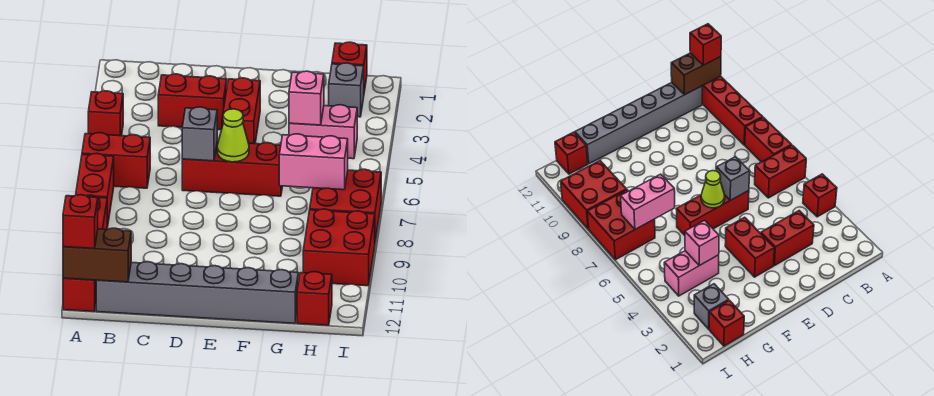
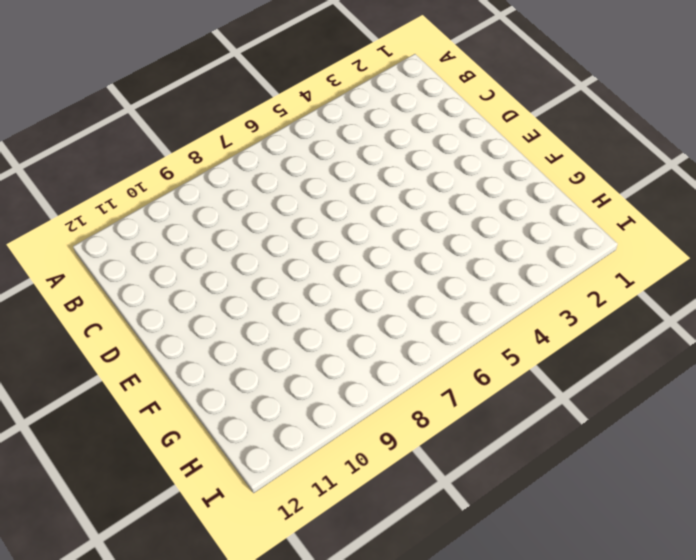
none -> red 1x1 brick [88,91,123,136]
none -> red 1x2 brick [82,133,150,188]
none -> red 1x2 brick [76,153,114,228]

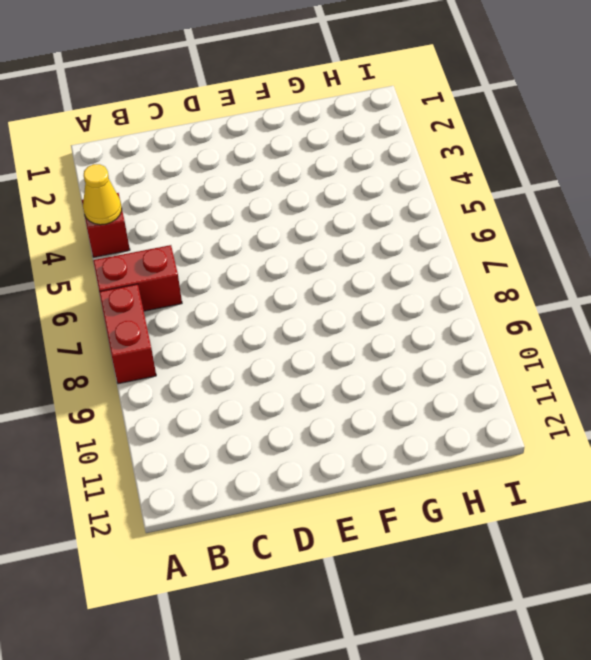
yellow 1x1 cone [83,164,122,225] -> none
none -> red 1x4 brick [63,195,107,311]
none -> grey 1x6 brick [96,262,298,323]
none -> red 1x2 brick [158,74,227,130]

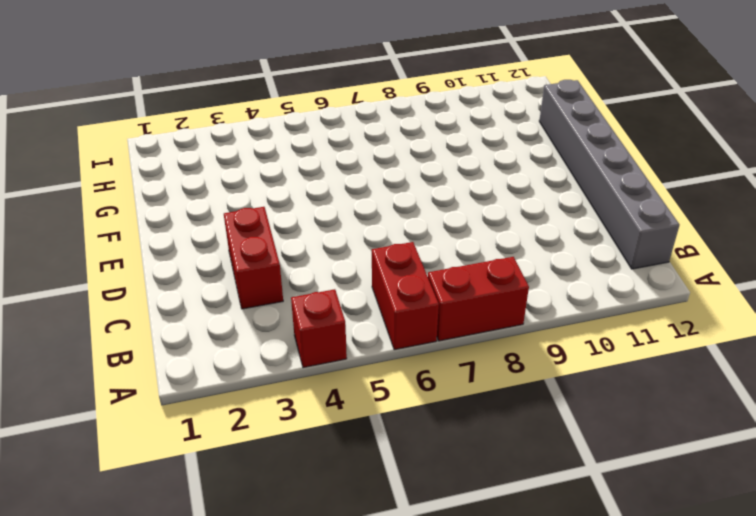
none -> red 1x4 brick [63,195,107,311]
none -> red 1x3 brick [182,141,283,196]
none -> red 1x2 brick [222,78,260,144]

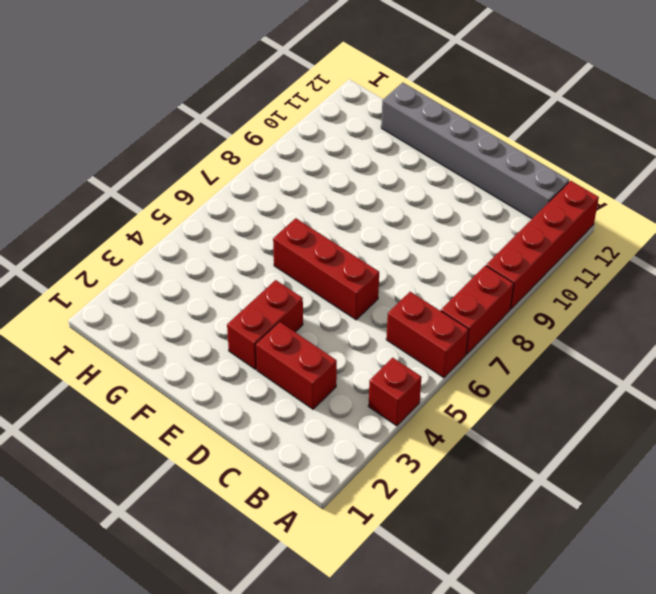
none -> pink 1x2 brick [289,105,357,159]
none -> red 1x1 brick [332,42,367,92]
none -> grey 1x1 brick [329,63,364,117]

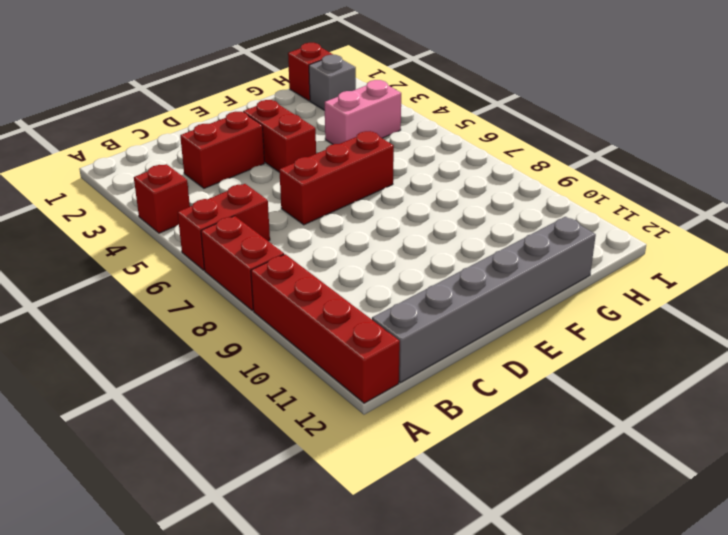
none -> red 2x2 brick [310,169,381,241]
none -> red 2x2 brick [303,209,375,286]
none -> red 1x1 brick [297,272,332,325]

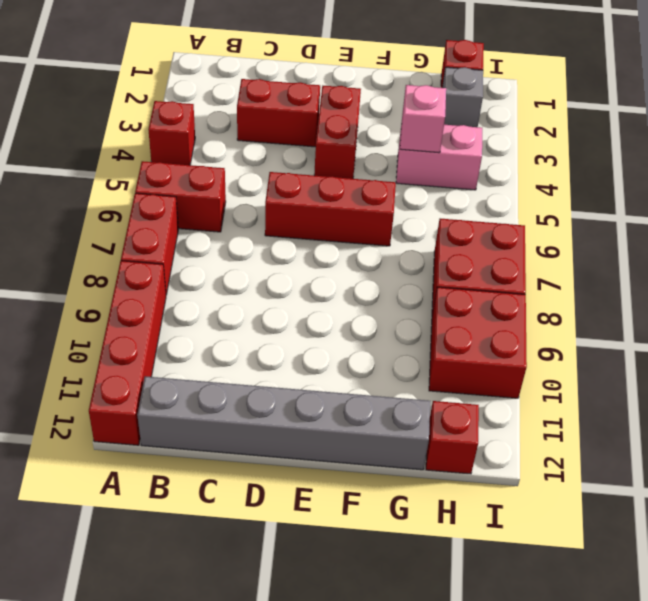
none -> brown 1x2 brick [63,228,131,282]
none -> grey 1x1 brick [182,107,217,161]
none -> lime 1x1 cone [217,109,249,162]

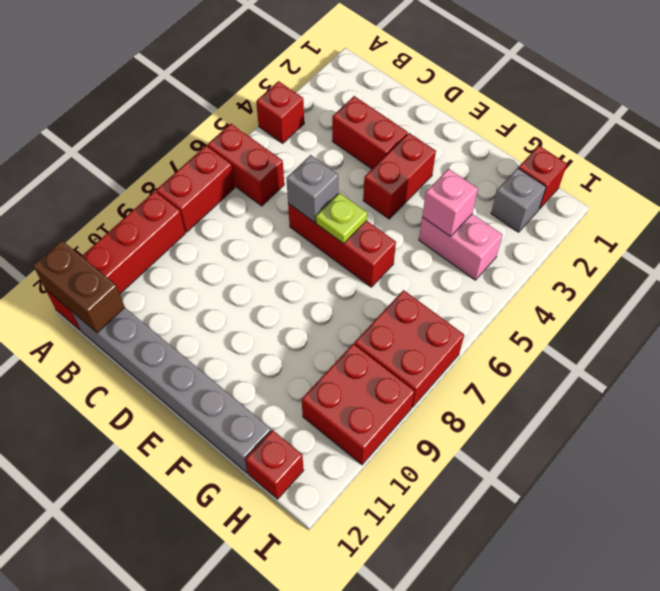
lime 1x1 plate [316,193,367,244] -> lime 1x1 cone [217,109,249,162]
none -> pink 1x2 brick [279,134,348,190]
none -> red 1x1 brick [63,195,98,249]

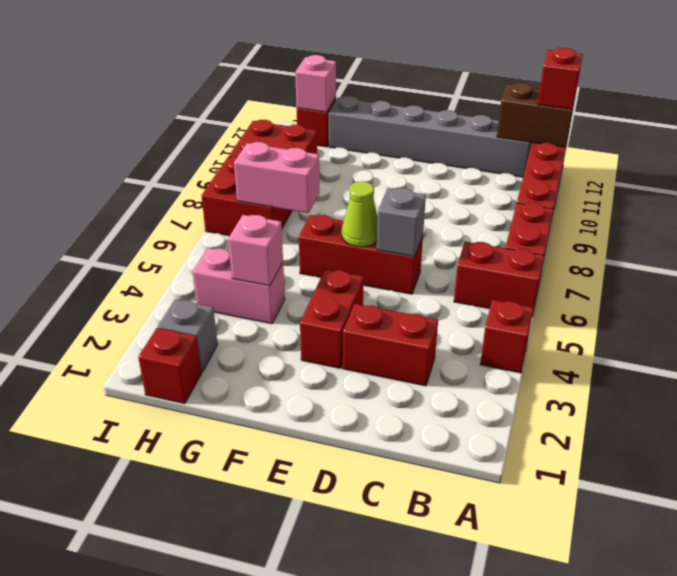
pink 1x1 brick [295,55,336,112] -> none

